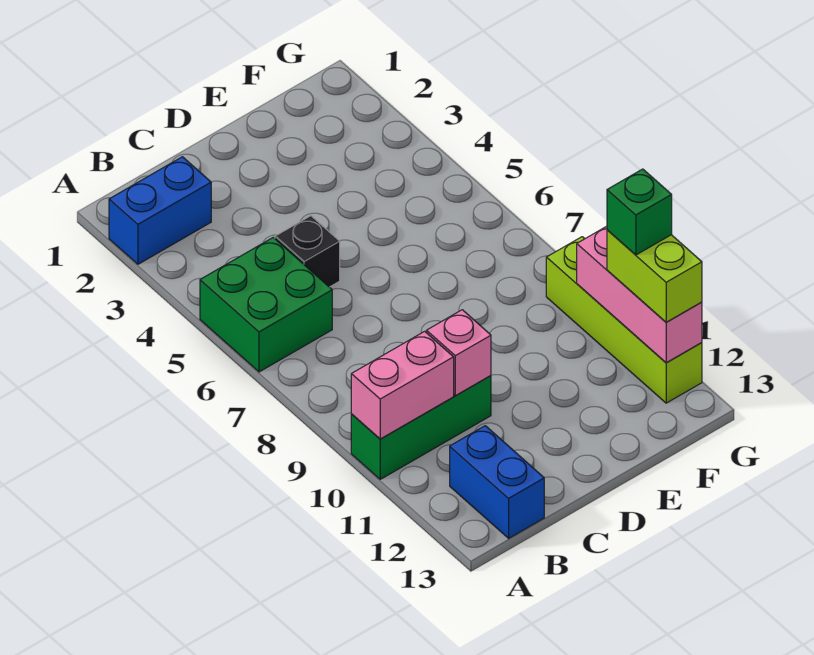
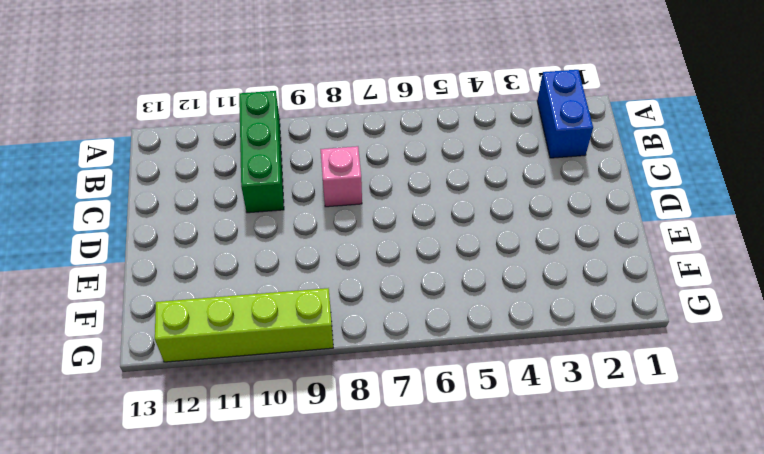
pink 1x1 brick [321,146,362,207] -> pink 1x1 brick moved to [427,310,491,396]
none -> green 2x2 brick [200,237,332,372]
none -> blue 1x2 brick [450,426,544,538]

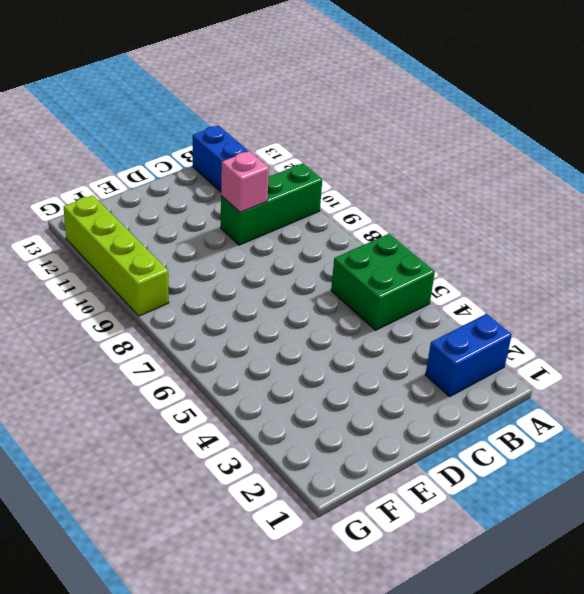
none -> black 1x1 brick [275,216,340,287]
none -> pink 1x2 brick [351,331,454,439]

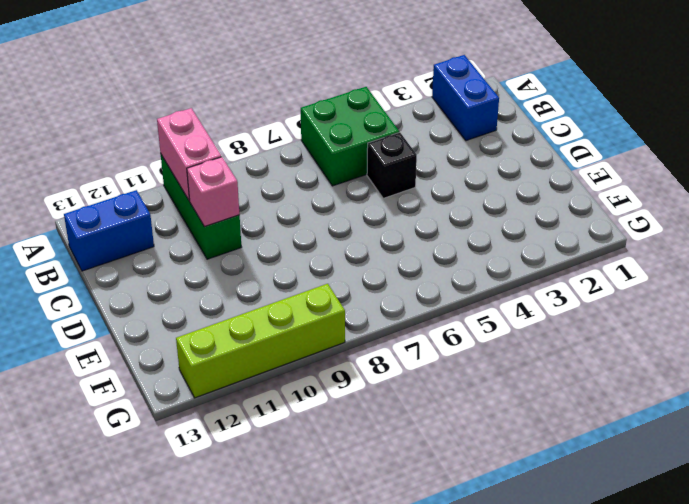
none -> pink 1x3 brick [577,226,702,363]
none -> lime 1x2 brick [607,230,702,322]

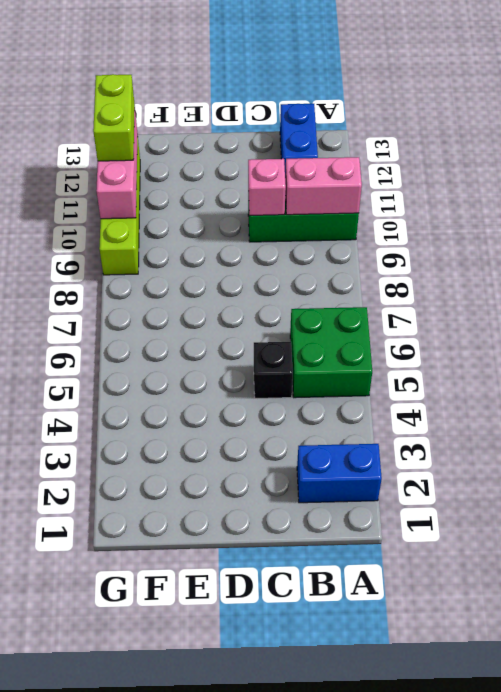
none -> green 1x1 brick [607,169,672,255]

